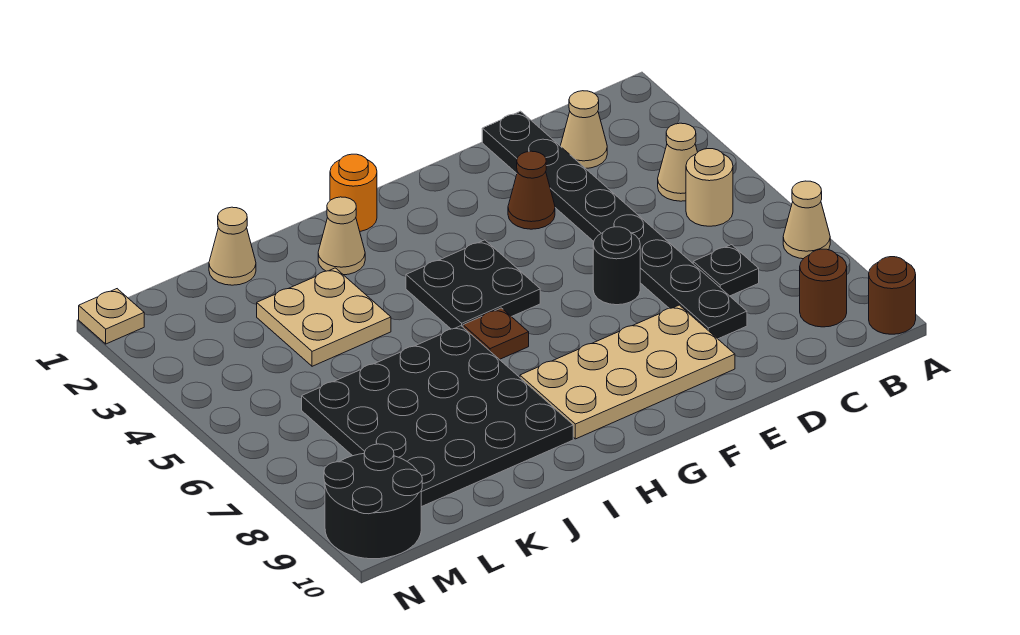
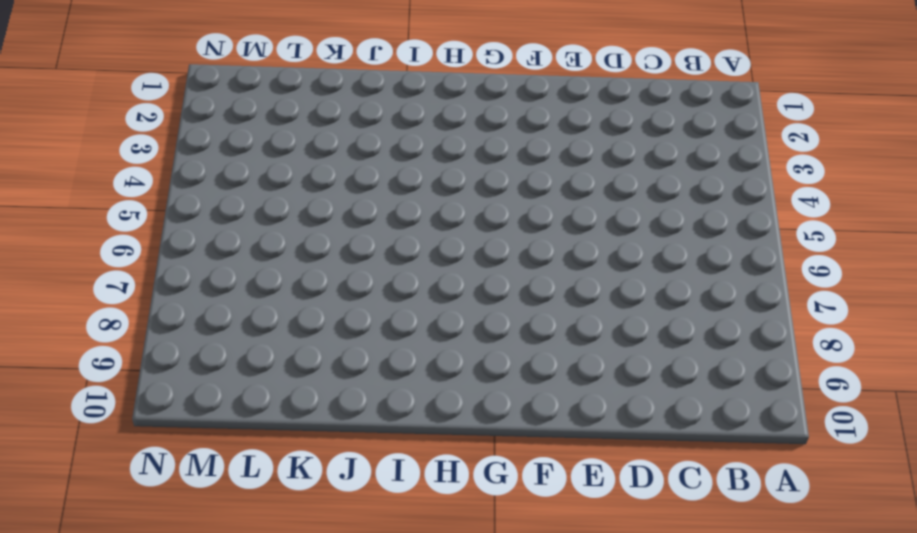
none -> tan 1x1 cone [783,181,830,259]
none -> brown 1x1 round brick [869,257,916,334]
none -> tan 1x1 cone [658,123,698,201]

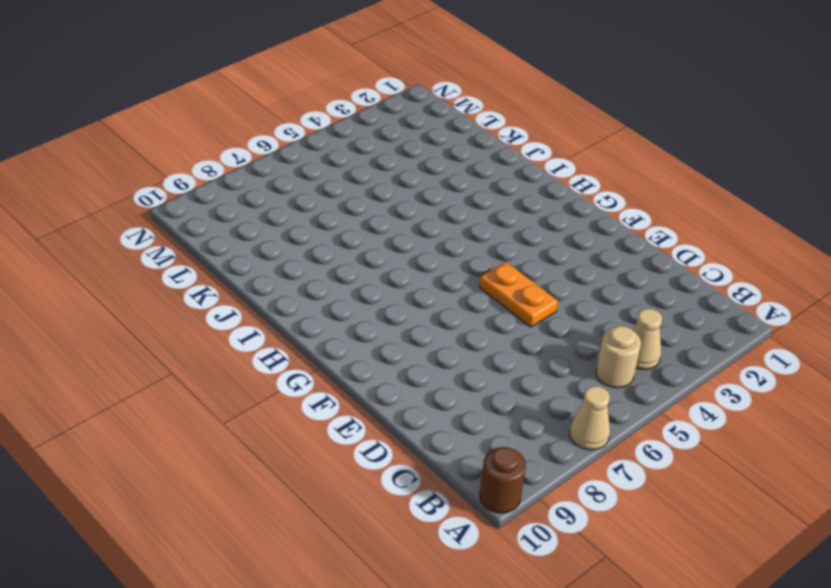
orange 1x2 plate [479,262,558,327] -> none
none -> brown 1x1 round brick [800,249,847,327]
none -> tan 1x1 cone [561,91,607,169]
none -> black 1x1 plate [693,245,759,296]

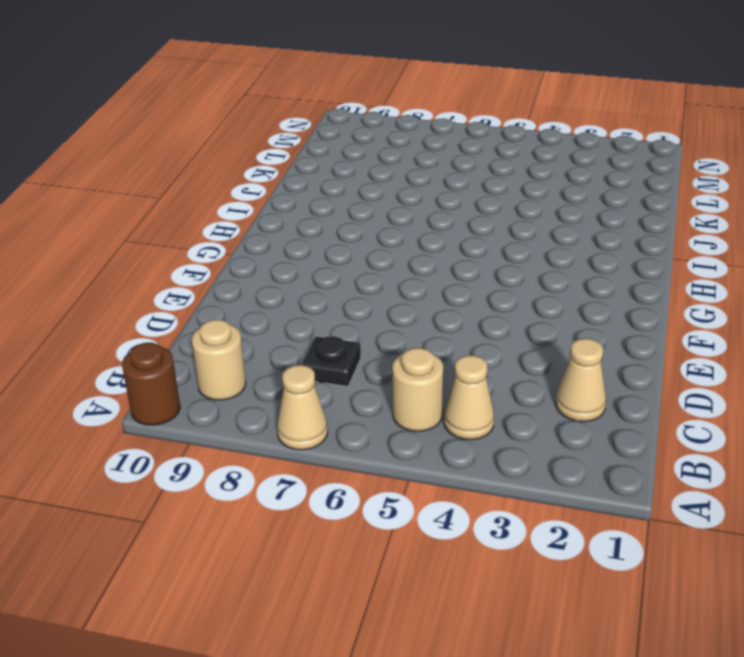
tan 1x1 round brick [191,320,246,400] -> brown 1x1 round brick [800,249,847,327]
none -> black 1x8 plate [482,111,747,339]
none -> brown 1x1 cone [508,151,555,229]
none -> black 1x1 round brick [593,227,640,305]

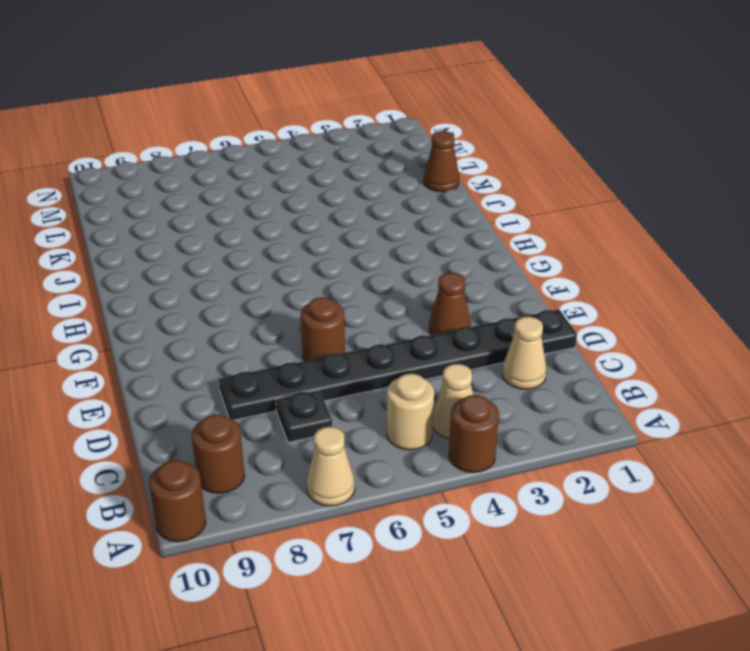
brown 1x1 round brick [449,395,499,473] -> none
brown 1x1 round brick [301,297,345,361] -> black 1x1 round brick [593,227,640,305]
brown 1x1 cone [424,131,459,192] -> tan 1x1 cone [209,207,256,285]
none -> tan 2x4 plate [520,305,735,439]
none -> black 2x2 plate [406,240,540,329]
none -> orange 1x1 round brick [330,154,377,231]

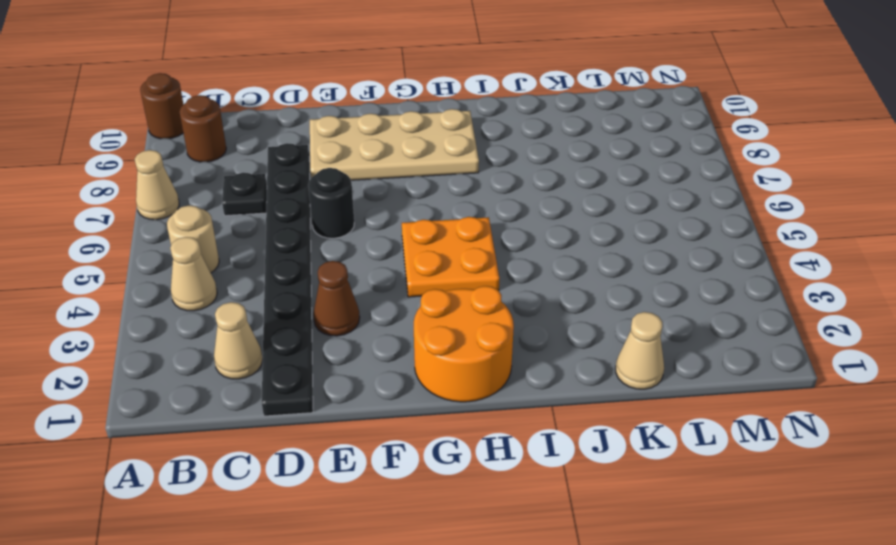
orange 2x2 round brick [414,286,514,402] -> orange 1x1 round brick [330,154,377,231]
orange 2x2 plate [402,217,499,297] -> black 2x2 plate [406,240,540,329]
none -> brown 1x1 plate [463,308,529,360]
none -> tan 1x1 cone [318,197,365,275]
none -> black 4x4 plate [302,326,573,507]

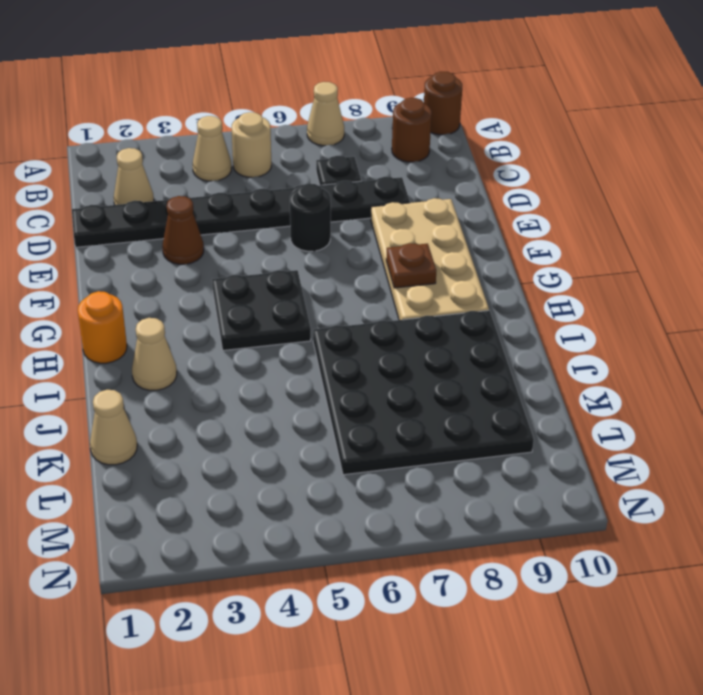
brown 1x1 plate [386,243,436,288] -> brown 1x1 plate moved to [463,308,529,360]
none -> tan 2x2 plate [257,268,391,366]
none -> black 2x2 round brick [324,444,422,559]
none -> tan 1x1 plate [79,289,144,344]

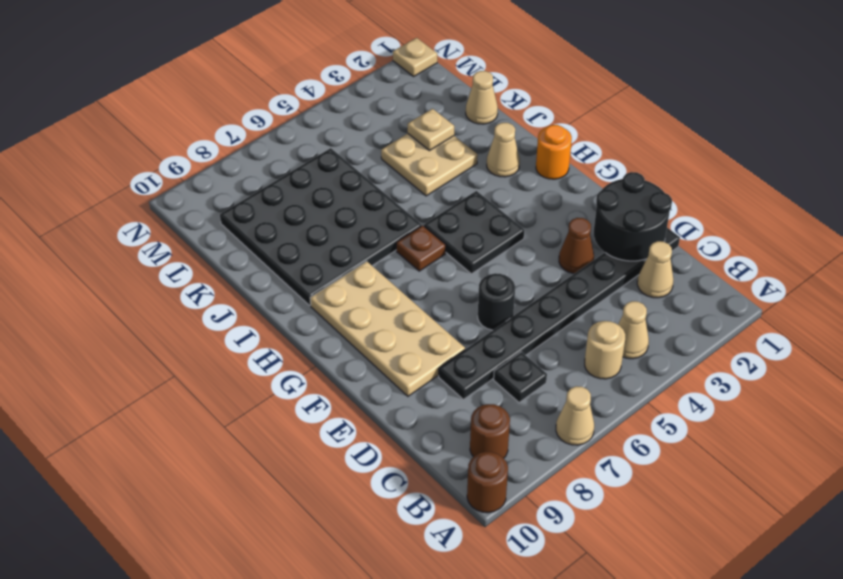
black 2x2 round brick [594,172,672,261] -> black 2x2 round brick moved to [324,444,422,559]
tan 1x1 plate [408,109,454,151] -> none

